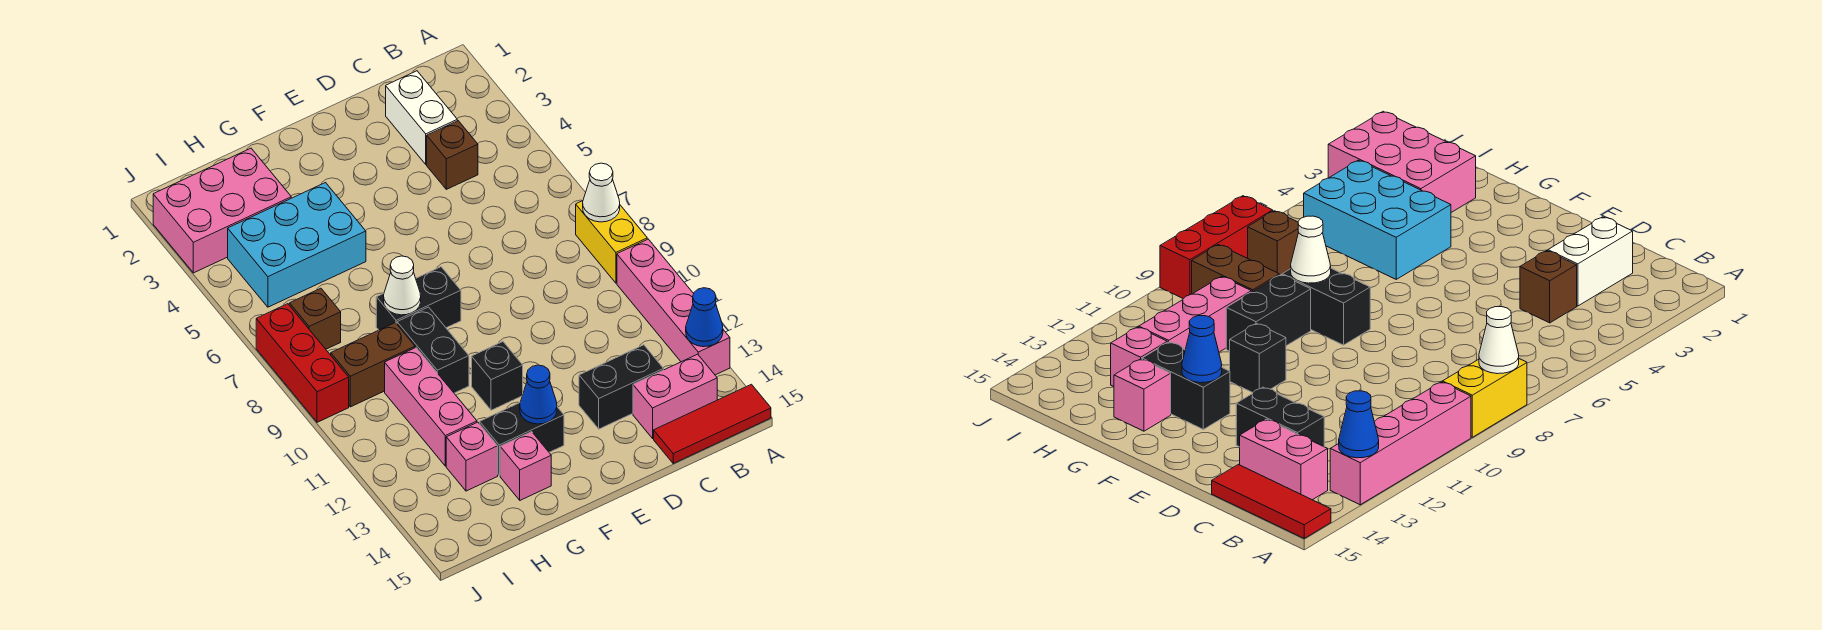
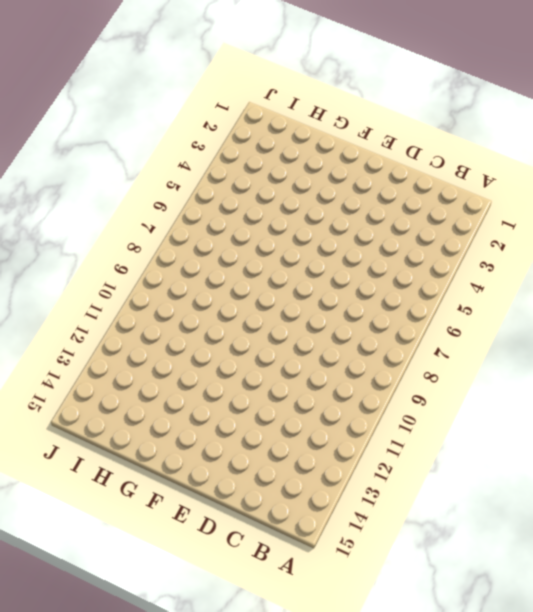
none -> yellow 1x2 brick [576,201,647,283]
none -> pink 1x4 brick [617,239,730,375]
none -> red 1x3 tile [654,384,771,463]

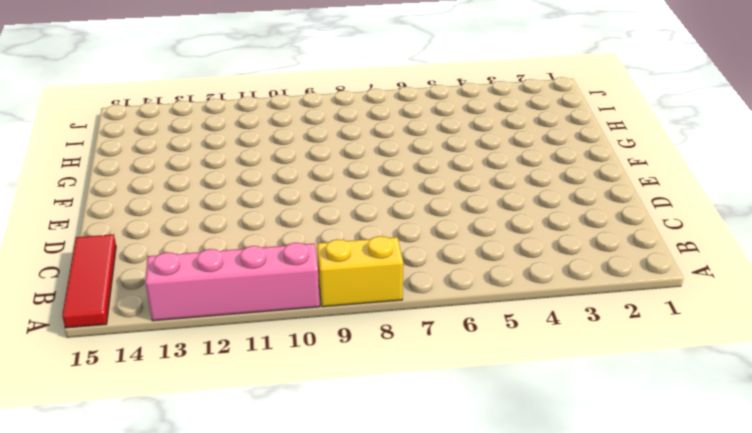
none -> pink 1x2 brick [633,354,717,438]
none -> white 1x2 brick [386,71,457,164]
none -> brown 1x1 brick [427,121,478,189]

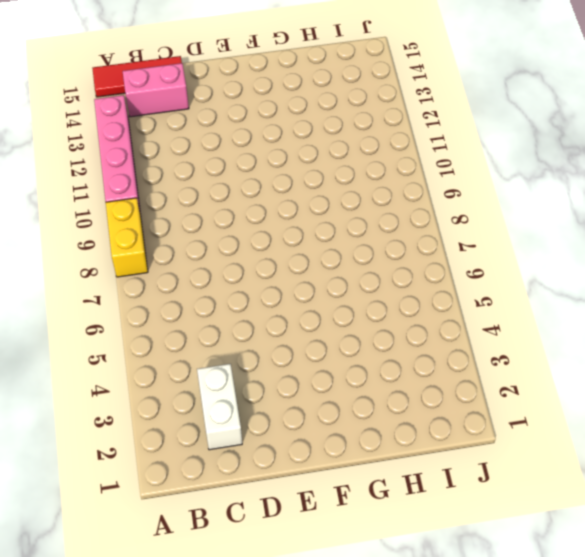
none -> brown 1x1 brick [427,121,478,189]
none -> black 1x2 brick [579,345,664,429]
none -> black 1x2 brick [376,267,461,330]

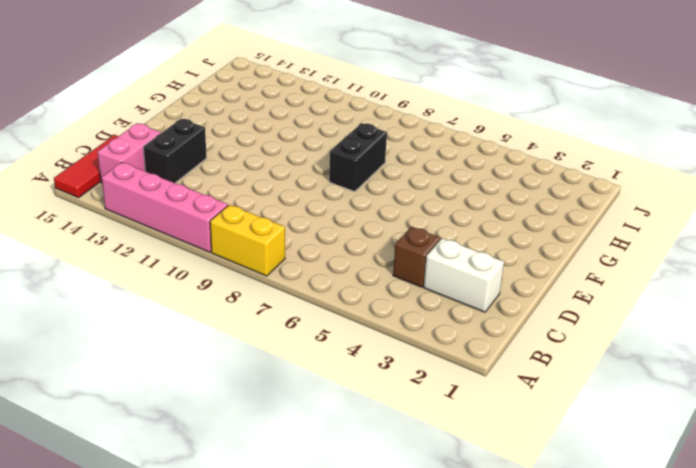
none -> black 1x1 brick [472,342,523,410]
none -> black 1x2 brick [480,403,564,475]
none -> cyan 2x3 brick [228,183,366,307]

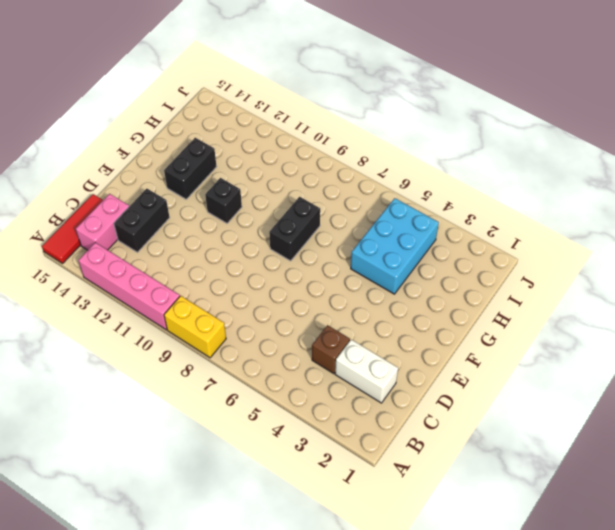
none -> black 1x2 brick [397,307,469,393]
none -> pink 1x1 brick [500,432,551,500]
none -> pink 2x3 brick [153,148,291,273]

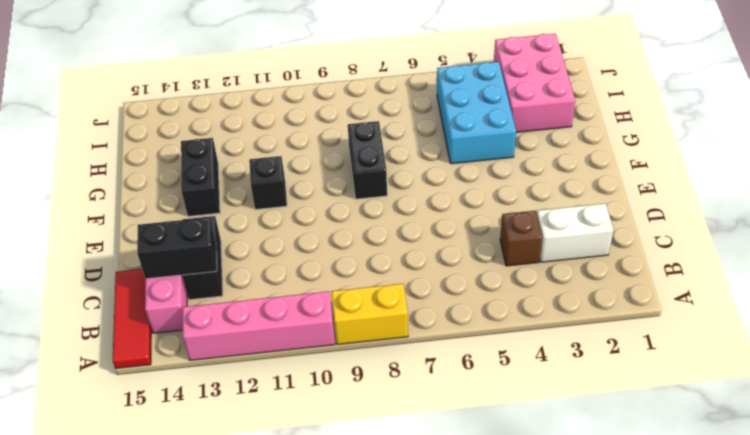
black 1x2 brick [137,217,217,279] -> black 1x2 brick moved to [397,307,469,393]
none -> pink 1x1 brick [500,432,551,500]
none -> brown 1x2 brick [331,323,415,407]
none -> pink 1x3 brick [385,348,477,466]

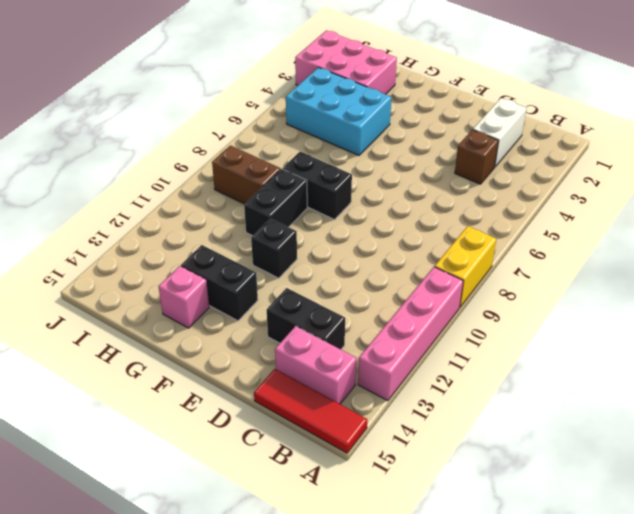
none -> pink 1x3 brick [385,348,477,466]
none -> pink 1x1 brick [446,422,498,491]
none -> brown 1x1 brick [289,288,341,349]

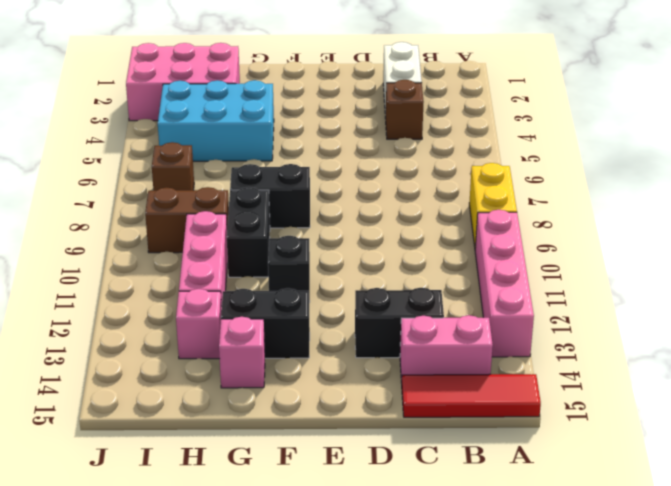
none -> red 1x3 brick [256,304,349,422]
none -> white 1x1 cone [583,163,620,222]
none -> blue 1x1 cone [686,288,723,347]

